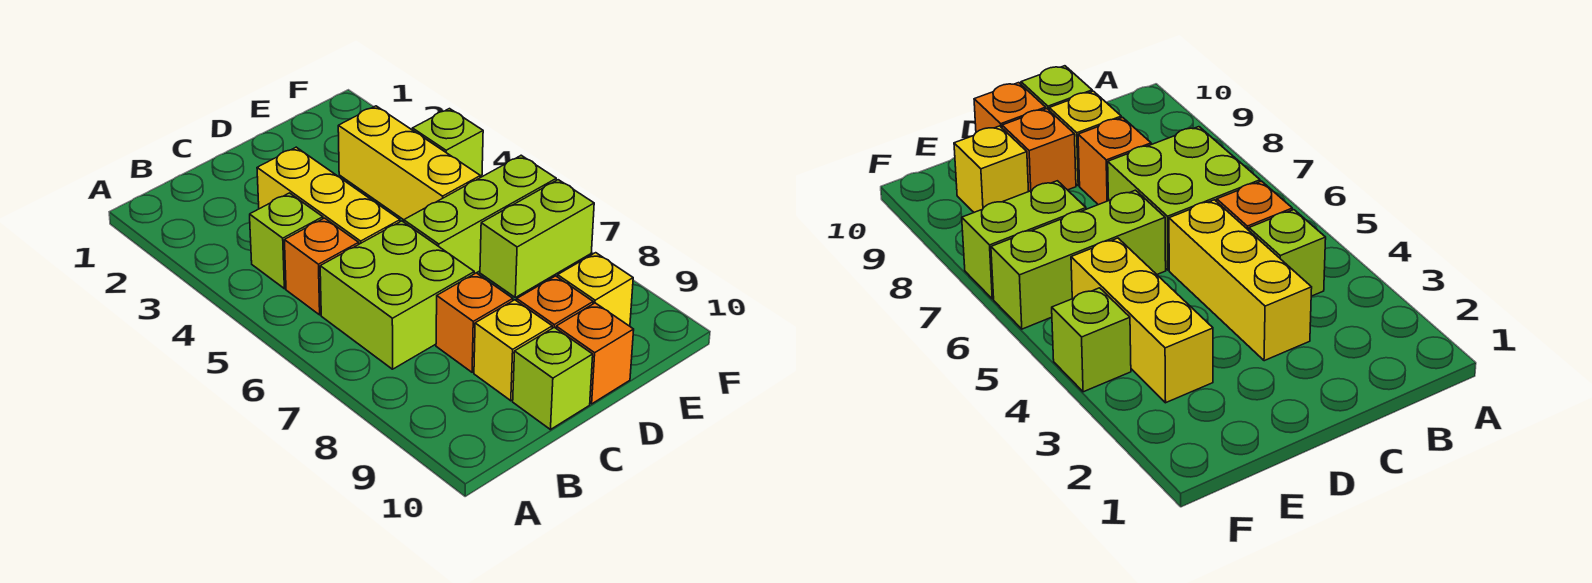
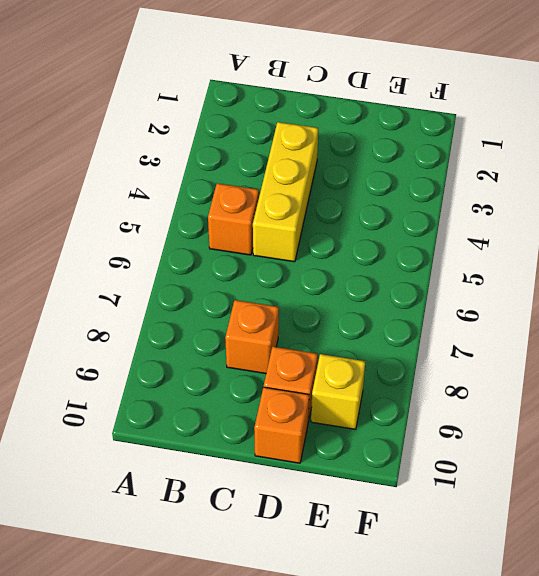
none -> lime 1x1 brick [250,193,323,289]
none -> lime 2x2 brick [320,221,474,369]
none -> yellow 1x1 brick [474,300,552,401]

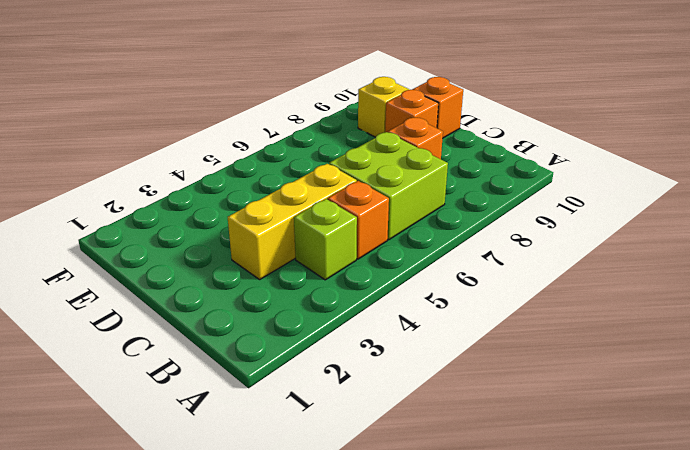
none -> yellow 1x1 brick [474,300,552,401]
none -> lime 1x1 brick [513,327,593,430]
none -> lime 1x3 brick [404,155,556,274]

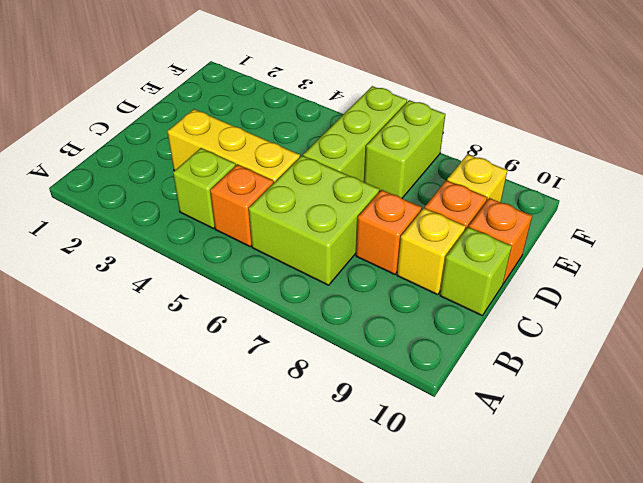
none -> yellow 1x3 brick [338,106,480,220]
none -> lime 1x1 brick [412,109,483,177]

